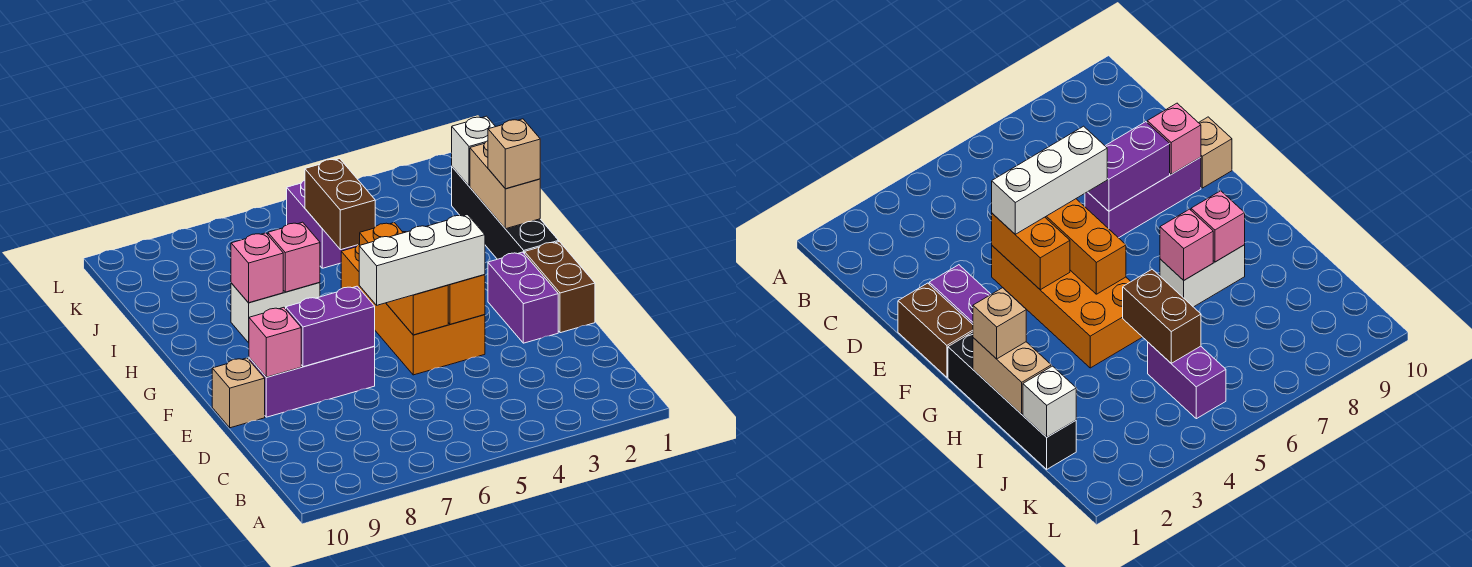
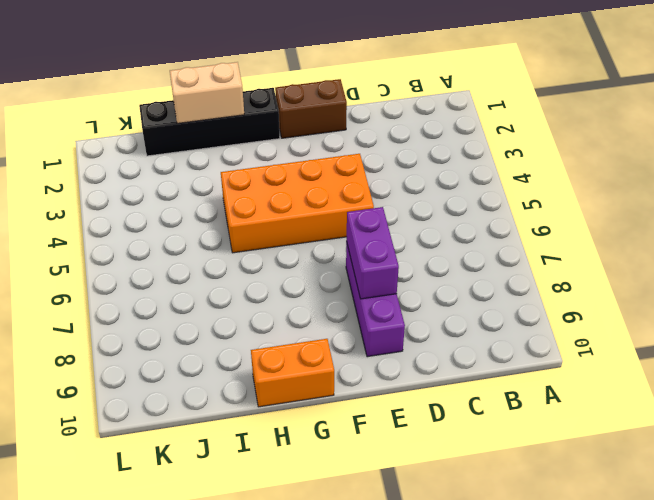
orange 1x2 brick [251,339,334,407] -> orange 1x2 brick moved to [448,275,485,324]
none -> purple 1x2 brick [488,252,558,343]
none -> tan 1x1 brick [212,358,265,428]
none -> white 1x2 brick [231,282,320,343]

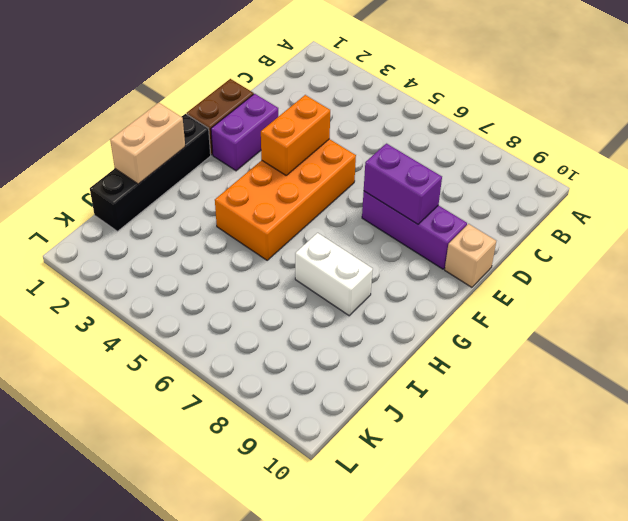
none -> purple 1x2 brick [287,180,357,268]
none -> orange 1x3 brick [360,223,448,335]
none -> pink 1x1 brick [249,307,301,377]

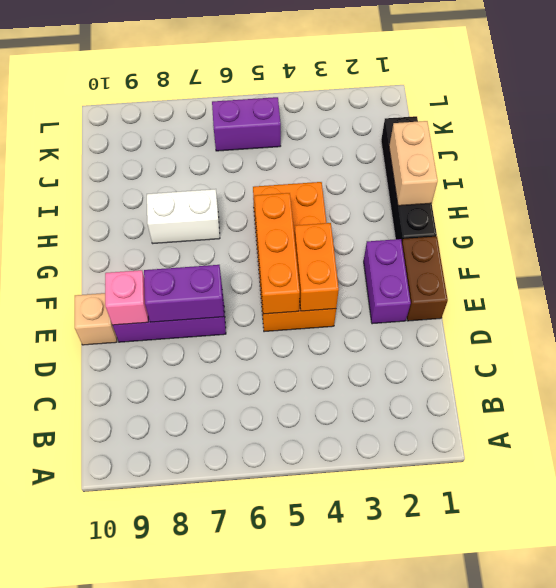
purple 1x2 brick [212,97,281,151] -> purple 1x2 brick turned to [287,180,357,268]
none -> pink 1x1 brick [268,222,320,292]
none -> pink 1x1 brick [231,233,283,303]
none -> brown 1x2 brick [305,159,375,250]

